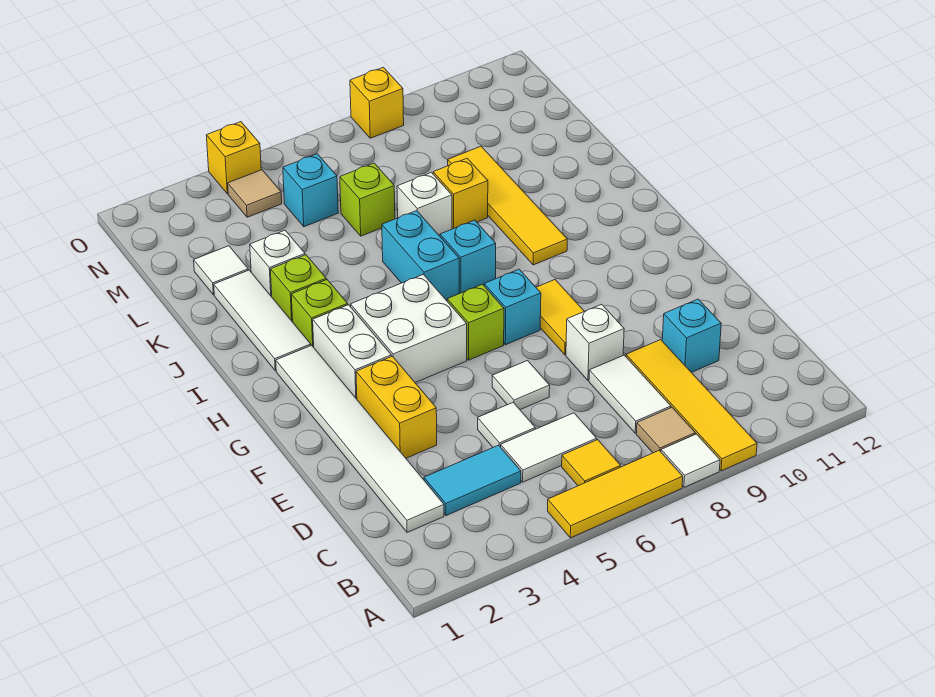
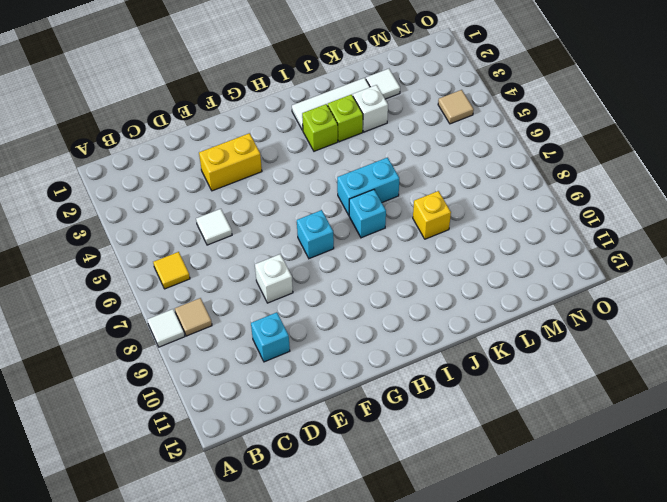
none -> yellow 1x3 tile [548,450,683,538]
none -> yellow 1x4 tile [626,340,757,471]
none -> white 1x6 tile [276,345,444,532]
none -> cyan 1x2 tile [424,445,521,516]

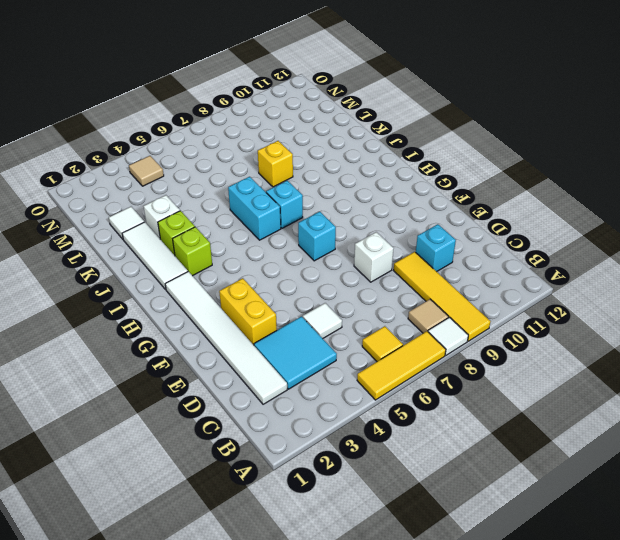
cyan 2x2 tile [254,317,337,389] -> cyan 1x2 tile [424,445,521,516]
none -> white 1x2 tile [501,413,597,482]
none -> white 1x2 tile [589,355,671,433]
none -> white 1x1 tile [492,361,550,410]
none -> yellow 1x2 tile [536,280,584,355]

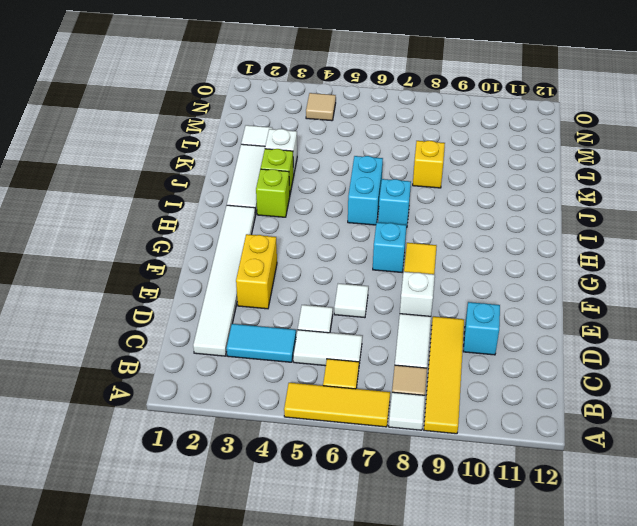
none -> white 1x2 brick [313,305,391,399]
none -> white 2x2 brick [351,274,467,383]
none -> lime 1x1 brick [447,284,504,360]
none -> yellow 1x4 tile [448,146,567,265]

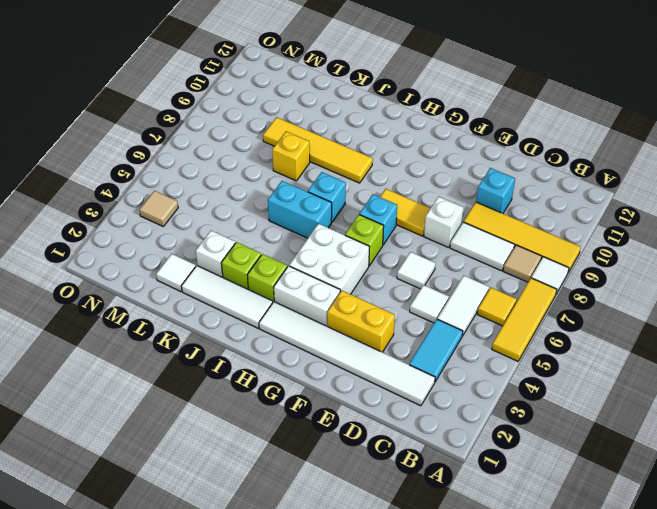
none -> white 1x1 brick [397,172,452,236]
none -> lime 1x1 brick [340,163,395,236]
none -> cyan 1x1 brick [283,154,338,227]
none -> yellow 1x1 brick [206,122,261,194]

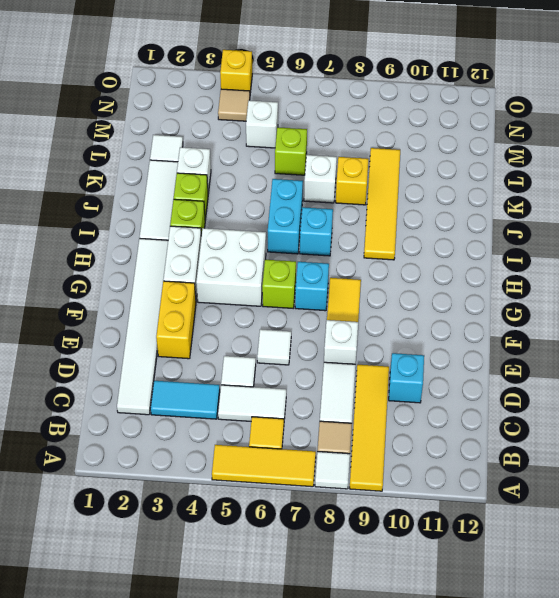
white 1x1 brick [246,100,278,148] -> cyan 1x1 brick [283,154,338,227]
none -> yellow 1x1 brick [350,67,404,138]

